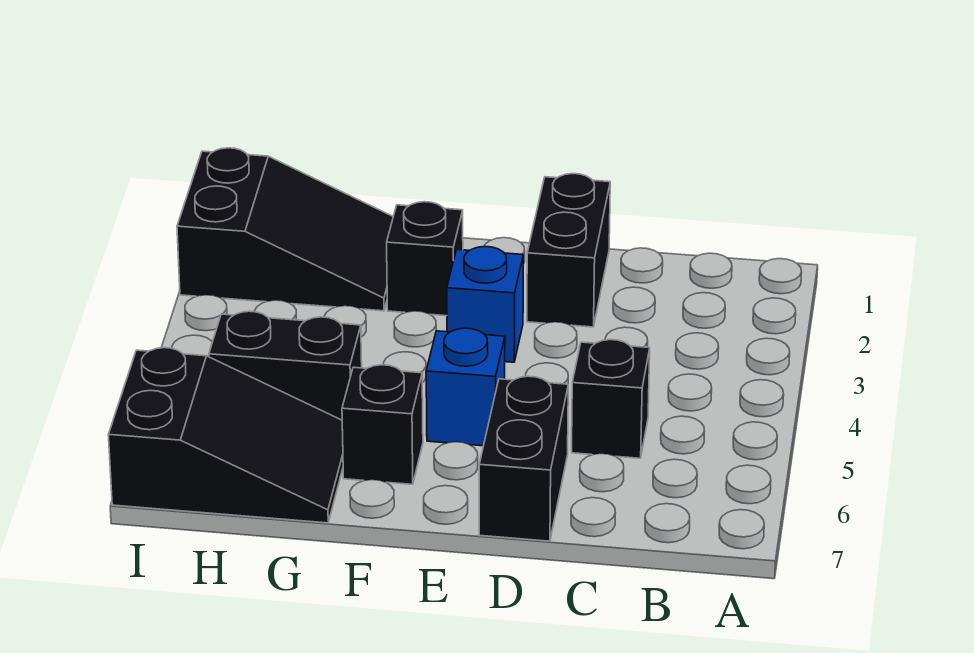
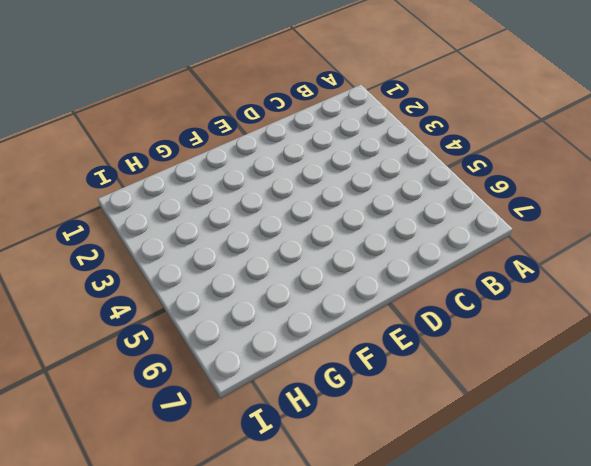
none -> black 1x1 brick [572,340,650,458]
none -> black 1x2 brick [527,174,610,327]

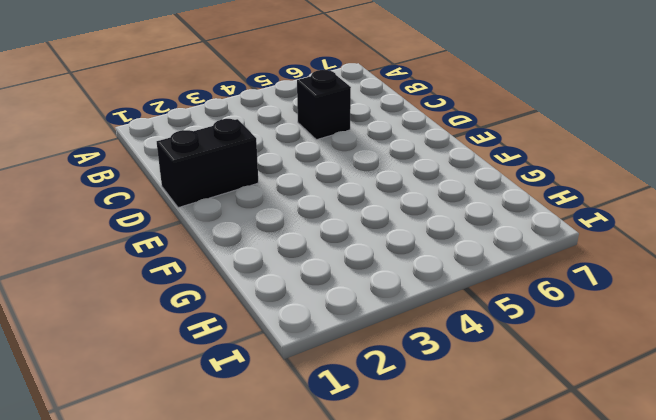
none -> black 1x2 brick [479,376,568,541]
none -> blue 1x1 brick [447,246,523,362]

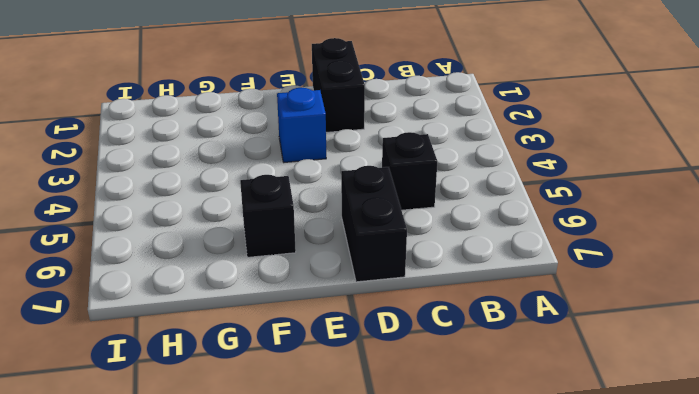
none -> blue 1x1 brick [426,328,505,446]
none -> black 1x1 brick [387,202,463,316]

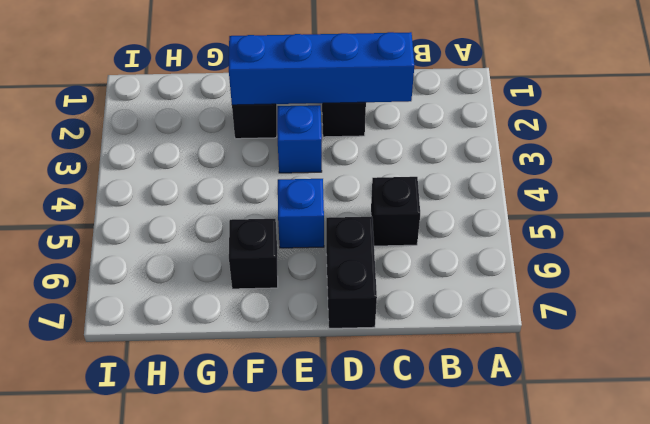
blue 1x4 brick [229,32,414,105] -> none
none -> black 2x3 slope [177,148,393,311]
none -> black 1x2 brick [209,311,362,420]

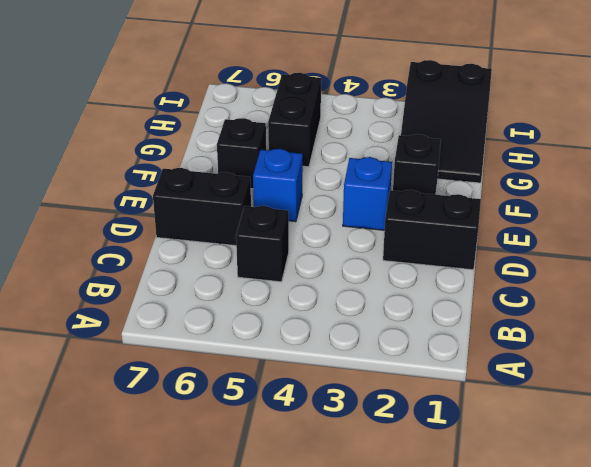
none -> black 2x3 slope [108,348,343,523]

